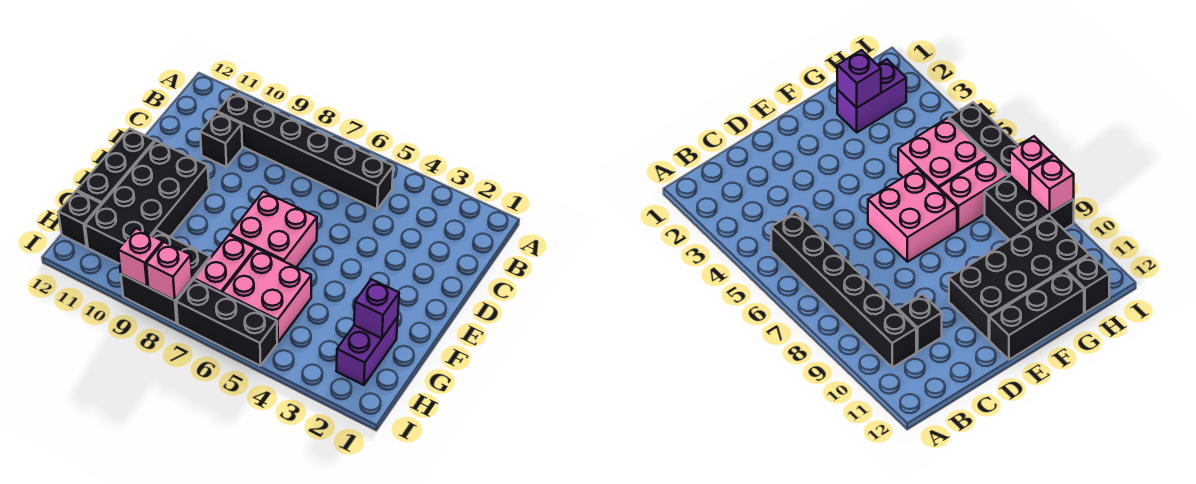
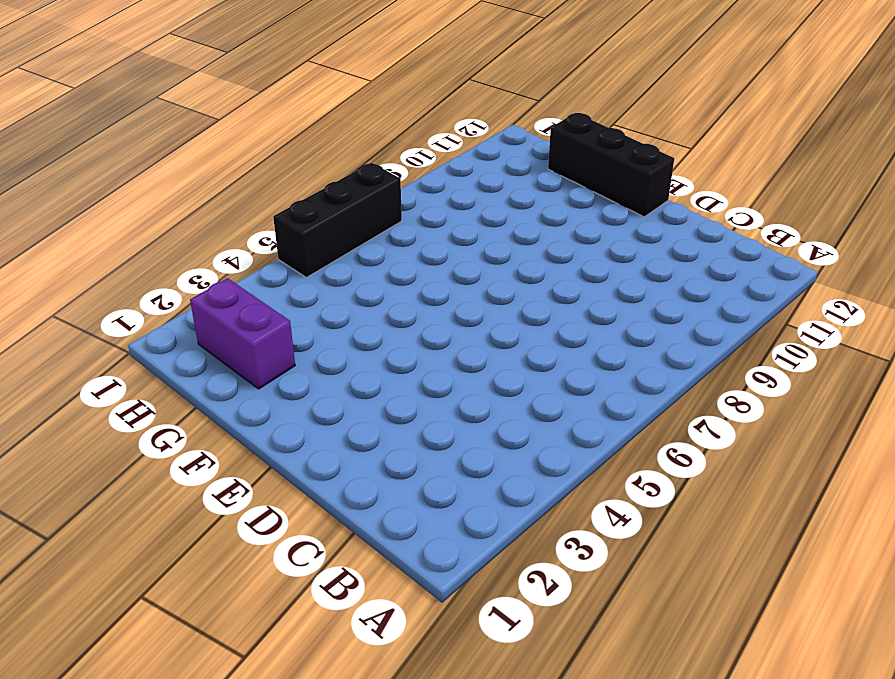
none -> black 1x6 brick [217,92,393,209]
none -> black 1x1 brick [200,113,242,167]
none -> pink 2x2 brick [230,192,317,267]

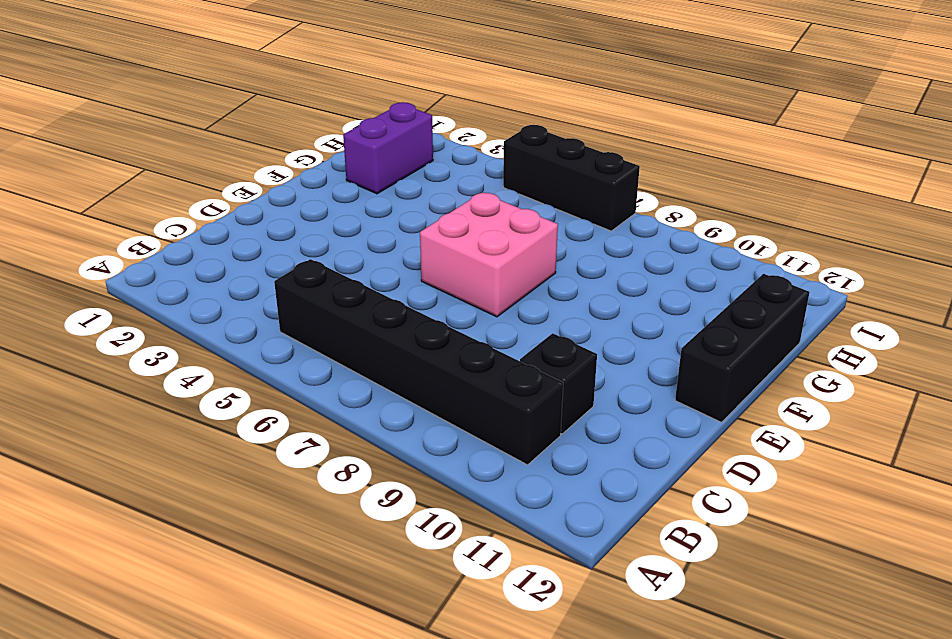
none -> black 2x4 brick [85,141,209,264]
none -> pink 2x2 brick [222,249,311,342]
none -> pink 1x2 brick [194,235,255,293]

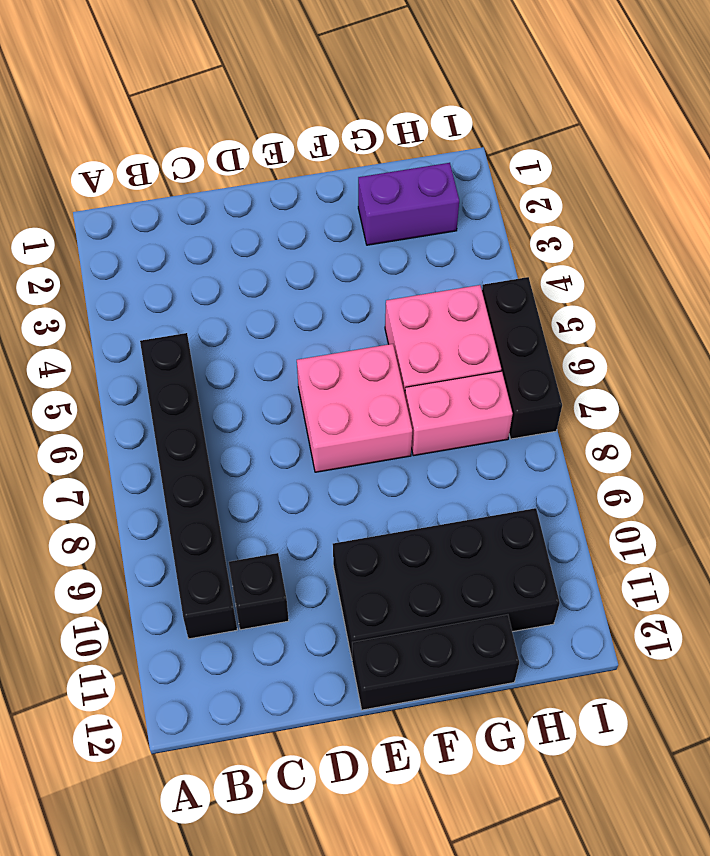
none -> black 2x2 brick [121,230,210,324]
none -> black 1x1 brick [58,191,101,247]
none -> purple 1x1 brick [354,279,399,338]

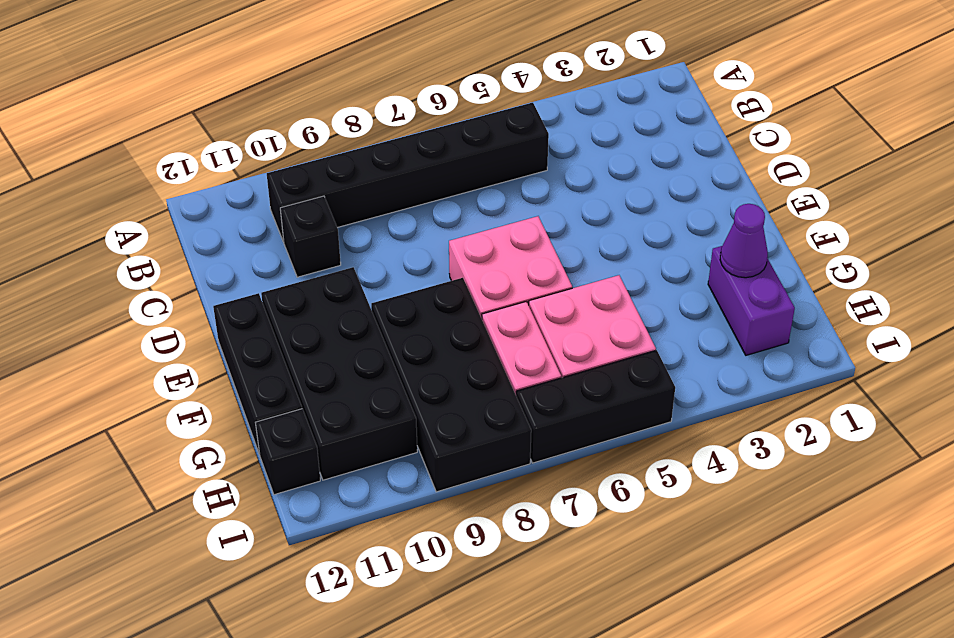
black 2x4 brick [371,278,531,492] -> black 2x2 brick [121,230,210,324]
purple 1x1 cone [720,204,768,278] -> purple 1x1 brick [354,279,399,338]
none -> pink 1x1 brick [146,242,192,301]
none -> pink 1x1 brick [118,228,163,287]

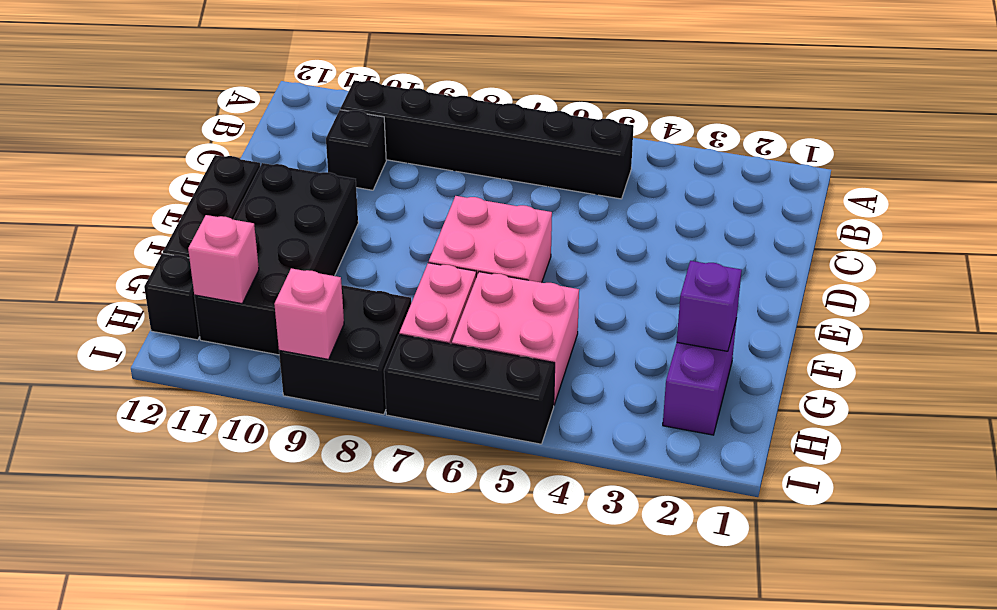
pink 1x1 brick [188,215,259,304] -> pink 1x1 brick moved to [146,242,192,301]

